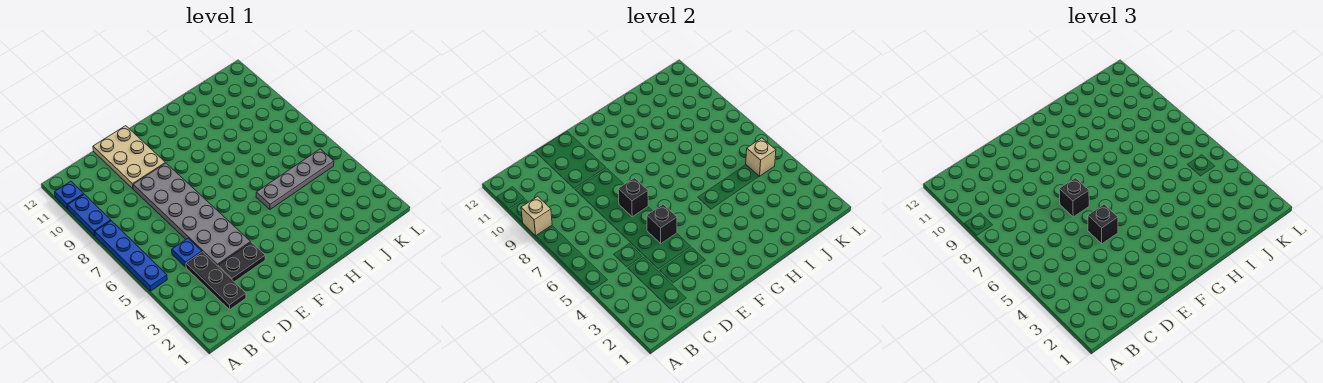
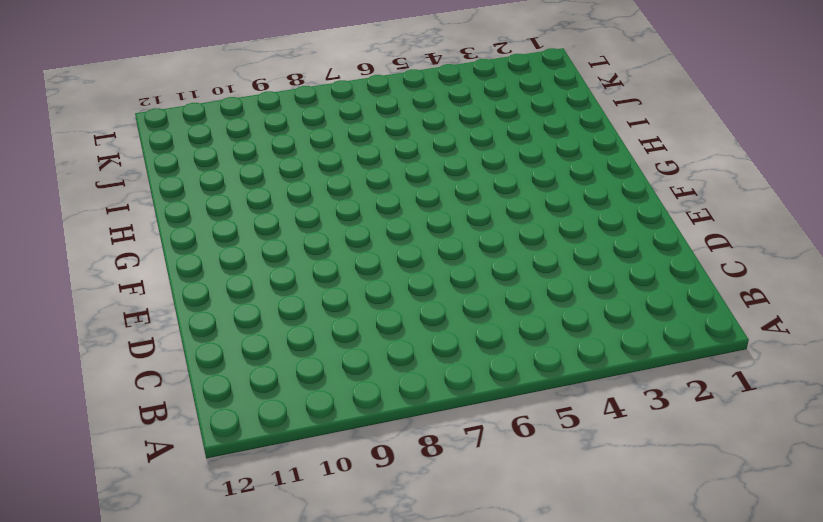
none -> blue 1x4 plate [95,221,167,291]
none -> blue 1x2 plate [68,194,111,236]
none -> blue 1x1 plate [55,181,84,209]

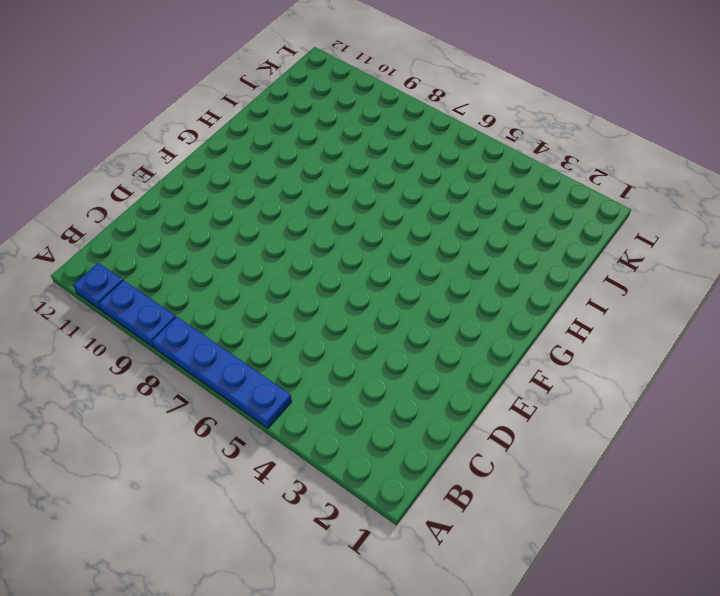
none -> black 1x3 plate [186,252,246,310]
none -> blue 1x1 plate [172,238,202,267]
none -> black 1x2 plate [218,242,265,282]

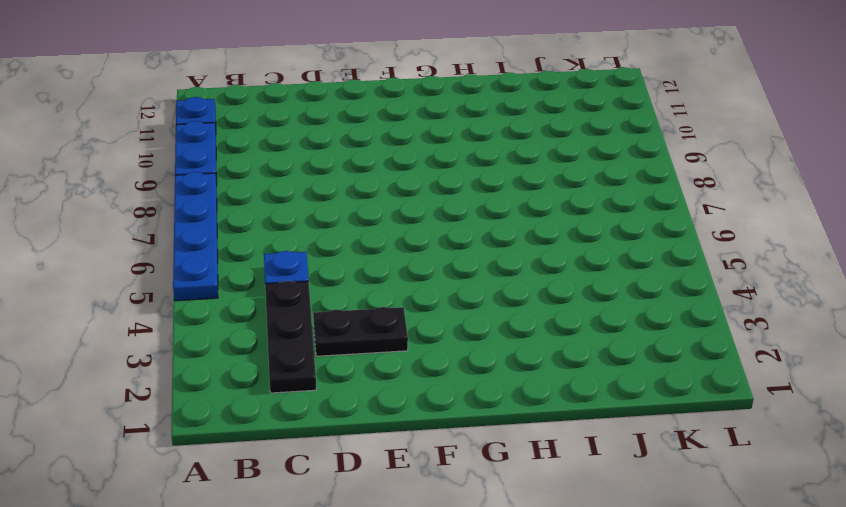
none -> grey 2x6 plate [133,163,251,266]
none -> tan 2x3 plate [93,126,165,189]
none -> grey 1x4 plate [256,149,334,209]

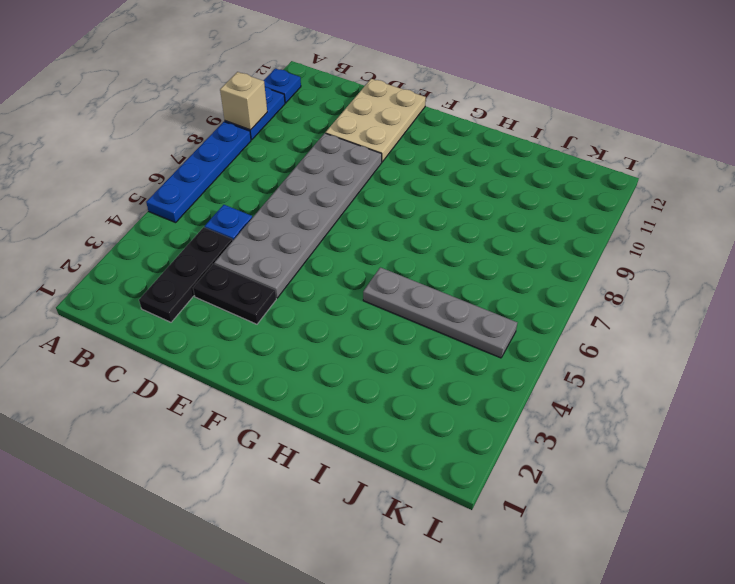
none -> black 1x1 brick [647,204,677,244]
none -> black 1x1 brick [618,178,648,217]
none -> tan 1x1 brick [746,138,776,176]

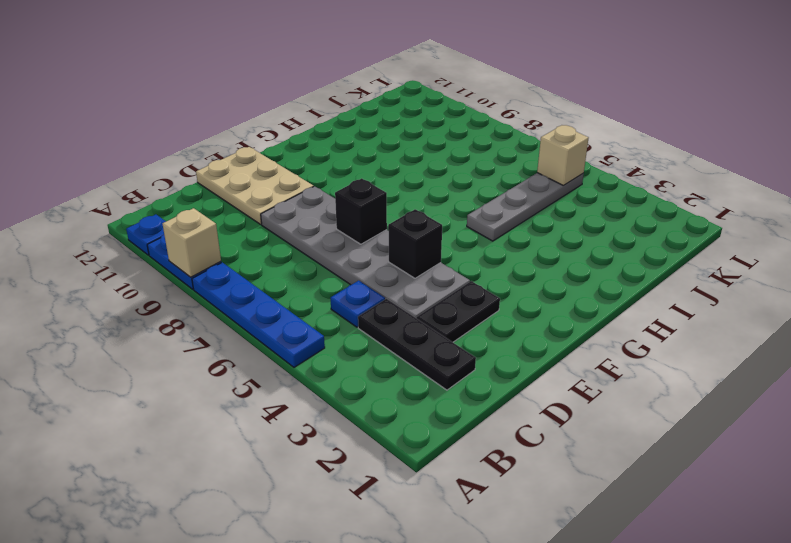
none -> black 1x1 brick [1088,204,1118,244]
none -> black 1x1 brick [1059,178,1089,217]

